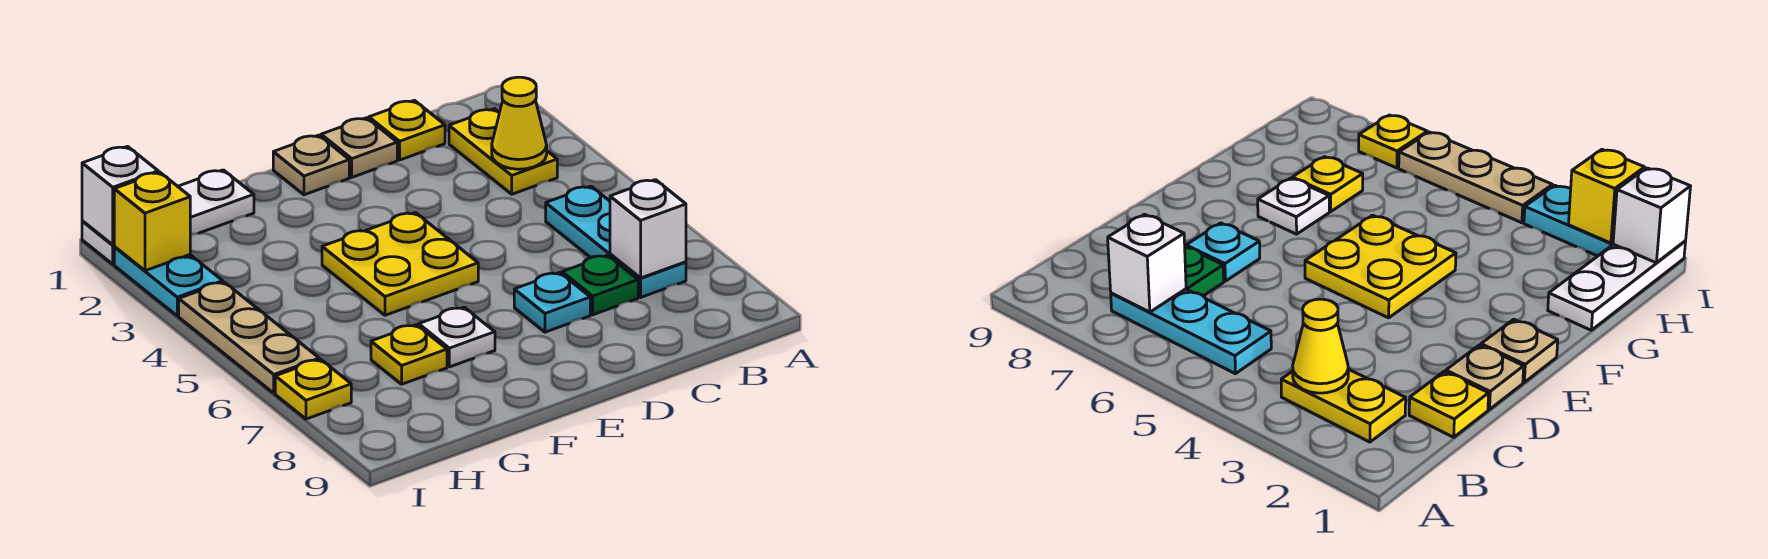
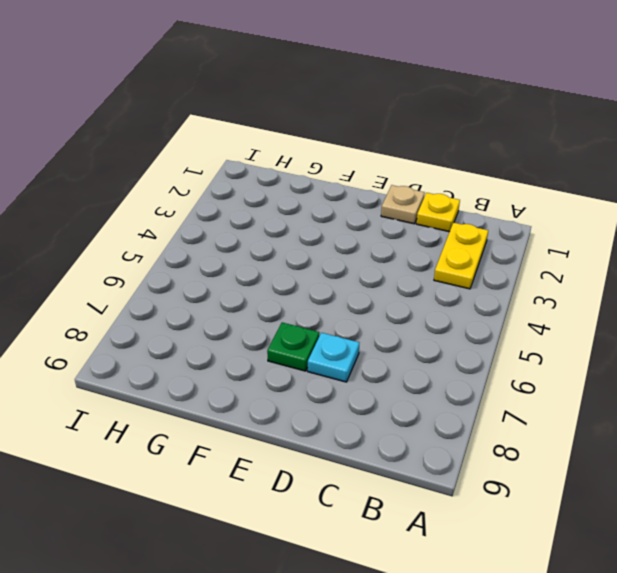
green 1x1 plate [267,322,319,371] -> green 1x1 plate moved to [562,255,638,315]
none -> cyan 1x3 plate [546,186,686,297]
none -> tan 1x1 plate [273,135,349,195]
none -> yellow 2x2 plate [322,213,478,315]

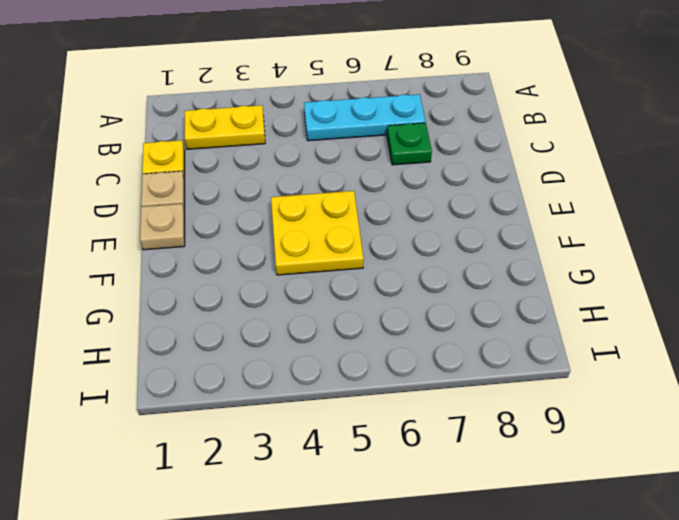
none -> cyan 1x1 plate [514,273,590,332]
none -> white 1x1 plate [419,307,495,367]
none -> white 1x3 plate [82,170,254,264]

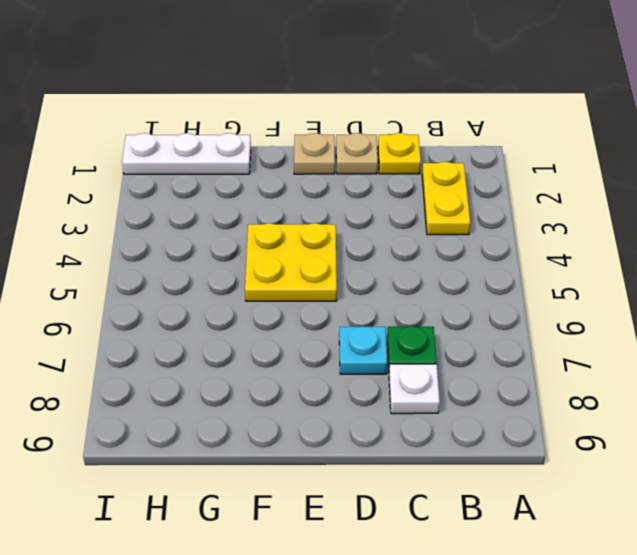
white 1x1 plate [389,364,440,414] -> white 1x1 plate moved to [419,307,495,367]
none -> cyan 1x3 plate [546,186,686,297]
none -> yellow 1x1 plate [371,325,447,384]
none -> cyan 1x2 plate [114,247,223,316]

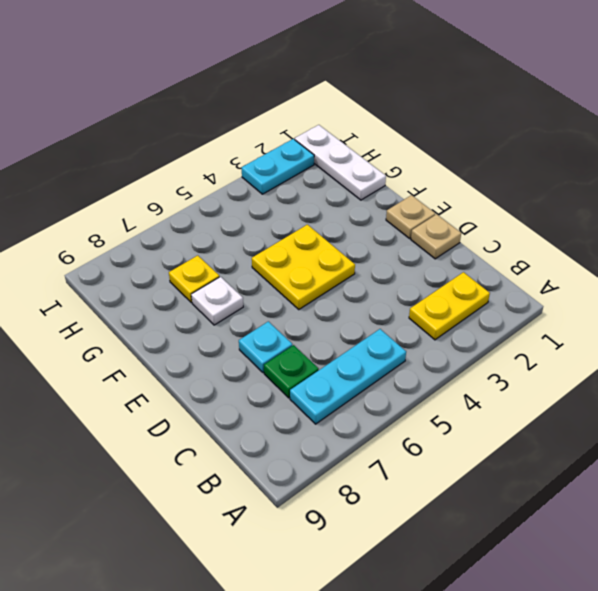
none -> yellow 1x1 plate [369,100,445,160]
none -> tan 1x3 plate [179,282,319,393]
none -> yellow 1x1 plate [275,359,351,419]

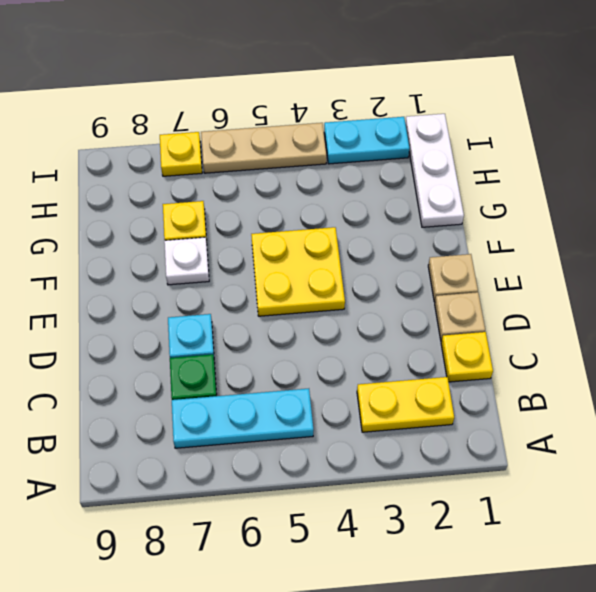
none -> yellow 1x1 cone [492,77,547,169]
none -> white 1x1 brick [610,180,686,278]
none -> white 1x1 brick [82,147,158,245]

